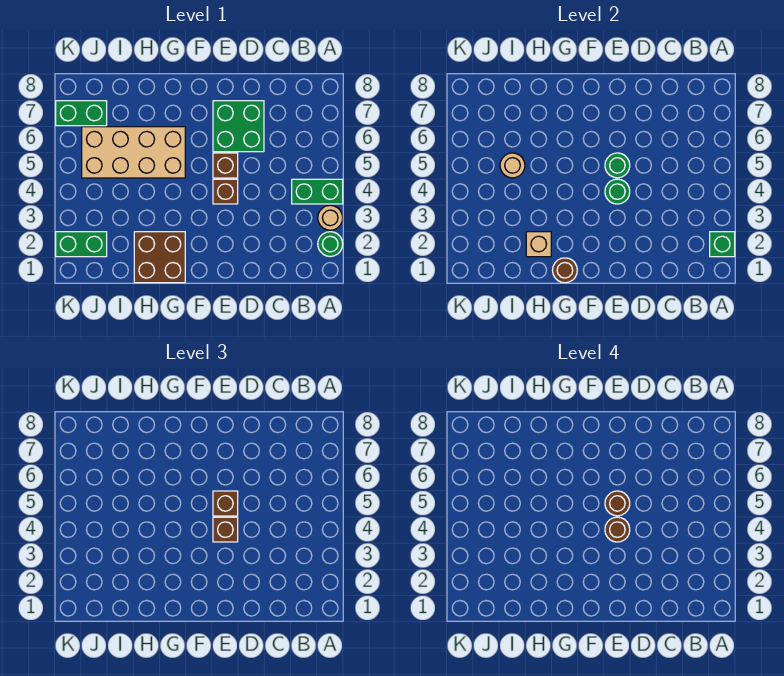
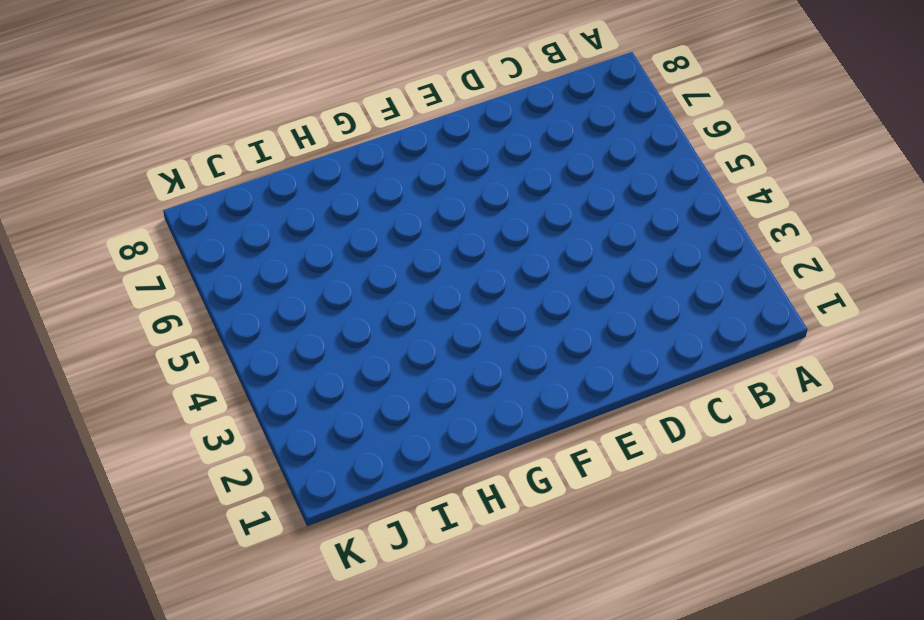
none -> green 1x1 round brick [318,232,343,257]
none -> tan 1x1 round brick [318,205,343,230]
none -> green 1x2 brick [292,179,343,204]

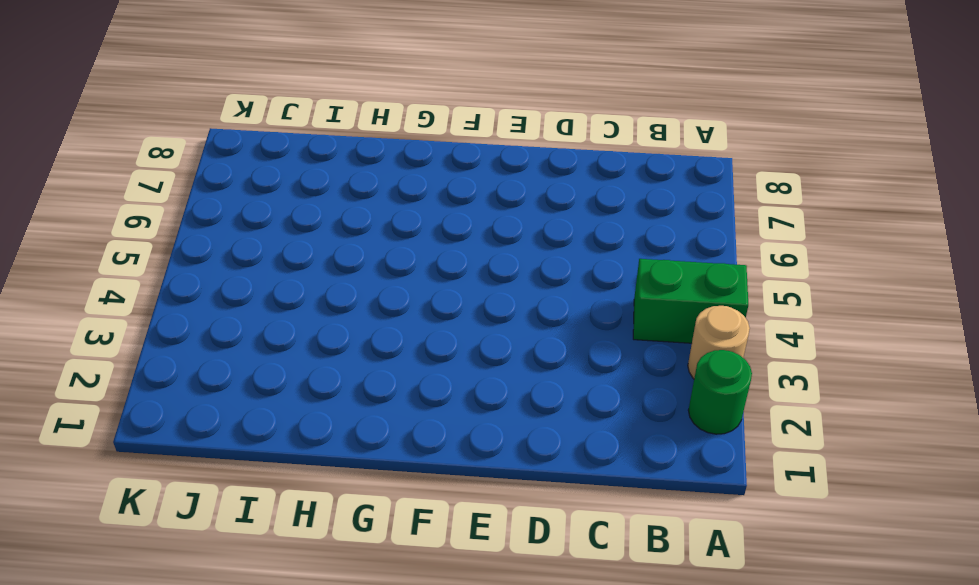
none -> green 2x2 brick [213,101,264,152]
none -> brown 1x1 brick [213,179,238,204]
none -> brown 1x1 brick [213,153,238,178]

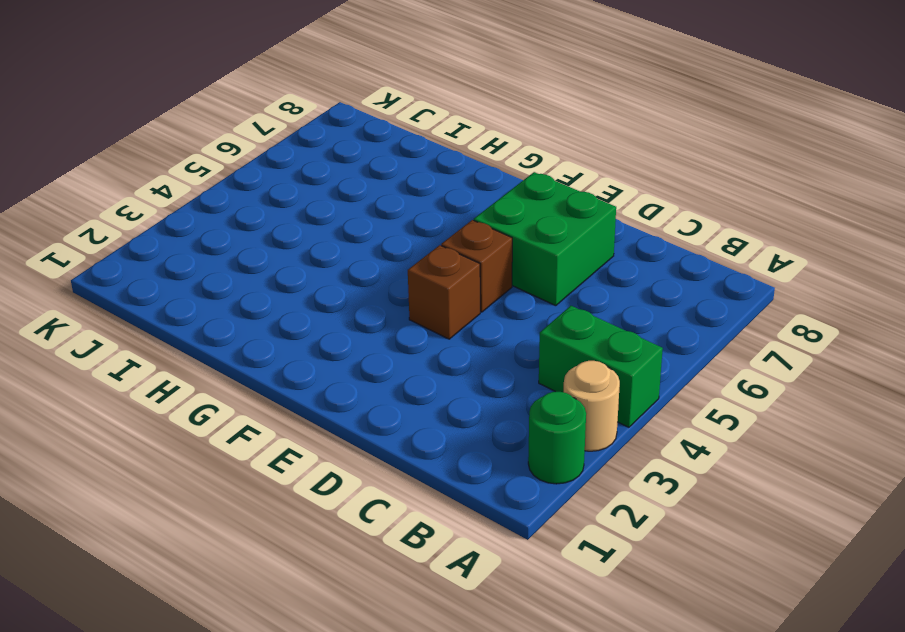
none -> brown 2x2 brick [134,232,185,283]
none -> tan 2x4 brick [82,127,185,178]
none -> green 1x2 brick [56,232,107,257]

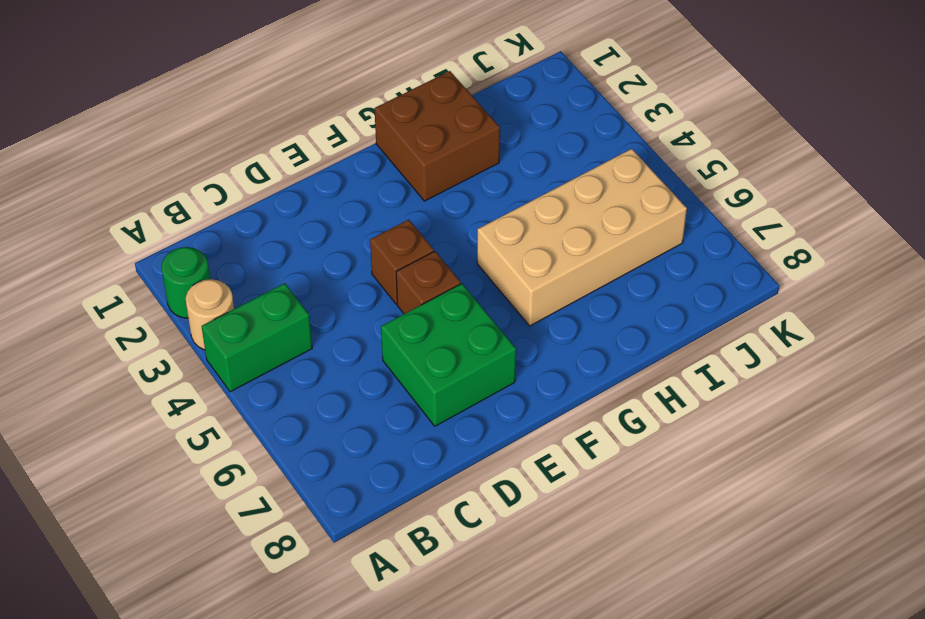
none -> green 1x2 brick [56,232,107,257]
none -> green 1x2 brick [56,101,107,126]
none -> green 1x1 brick [710,232,735,257]

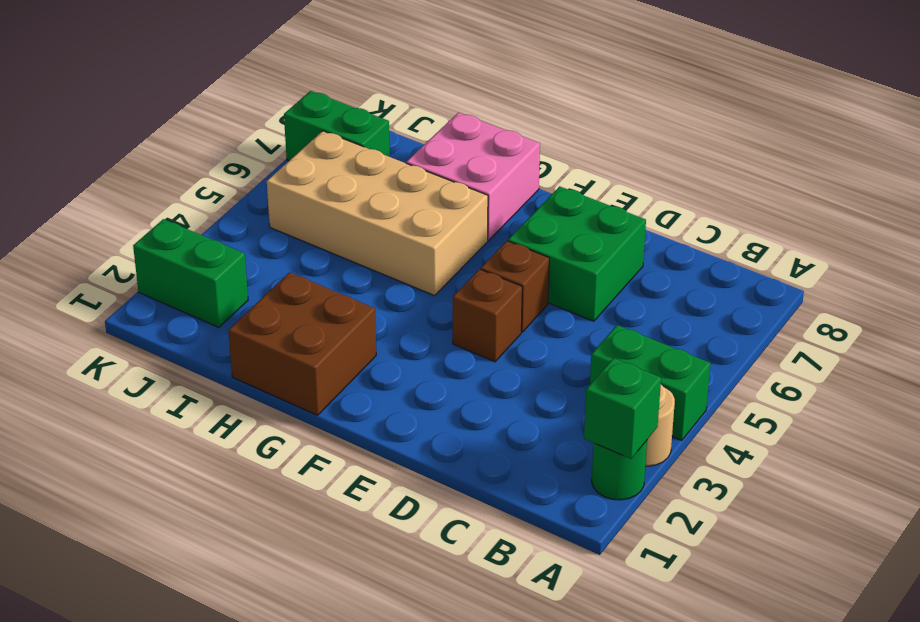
pink 2x2 brick [406,113,540,240] -> none
none -> green 1x1 round brick [605,179,630,204]
none -> green 1x1 round brick [605,153,630,178]
none -> brown 1x1 round brick [552,258,577,283]

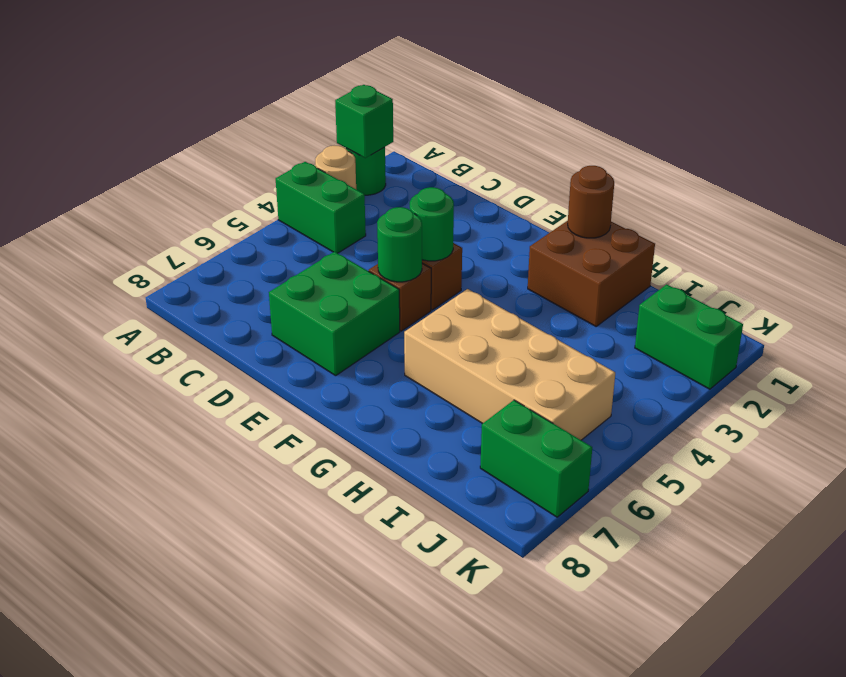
none -> tan 1x1 brick [526,232,551,257]
none -> tan 1x1 round brick [500,153,525,178]
none -> brown 1x1 brick [213,517,238,542]

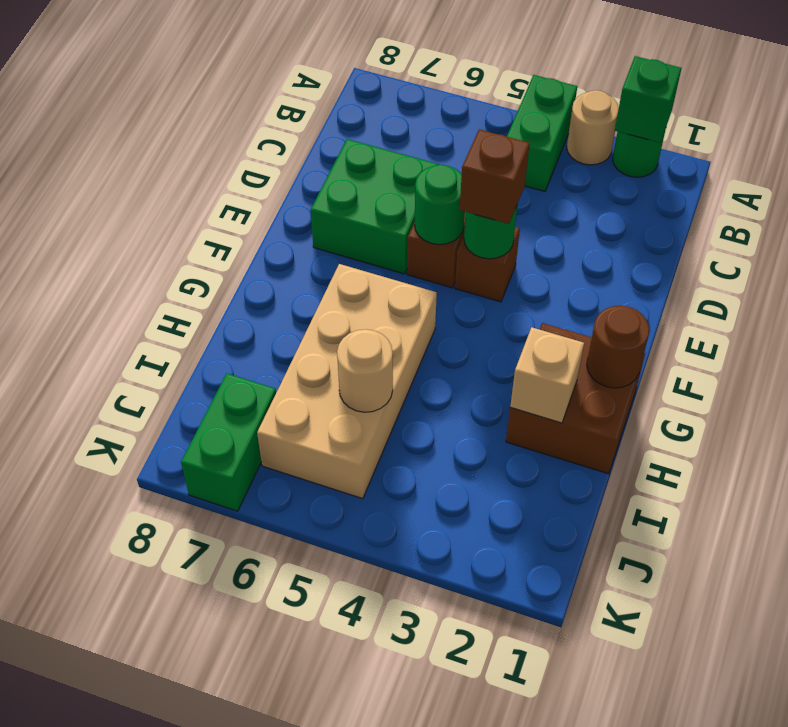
none -> green 1x2 brick [56,232,107,257]
none -> brown 1x1 brick [213,491,238,516]
none -> brown 1x1 round brick [605,517,630,542]

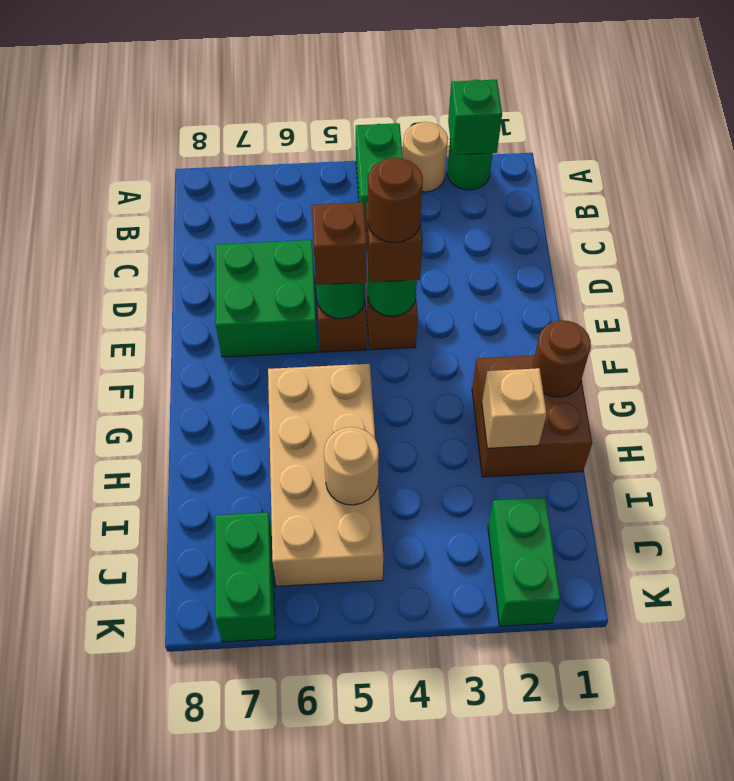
none -> brown 1x1 round brick [605,491,630,516]

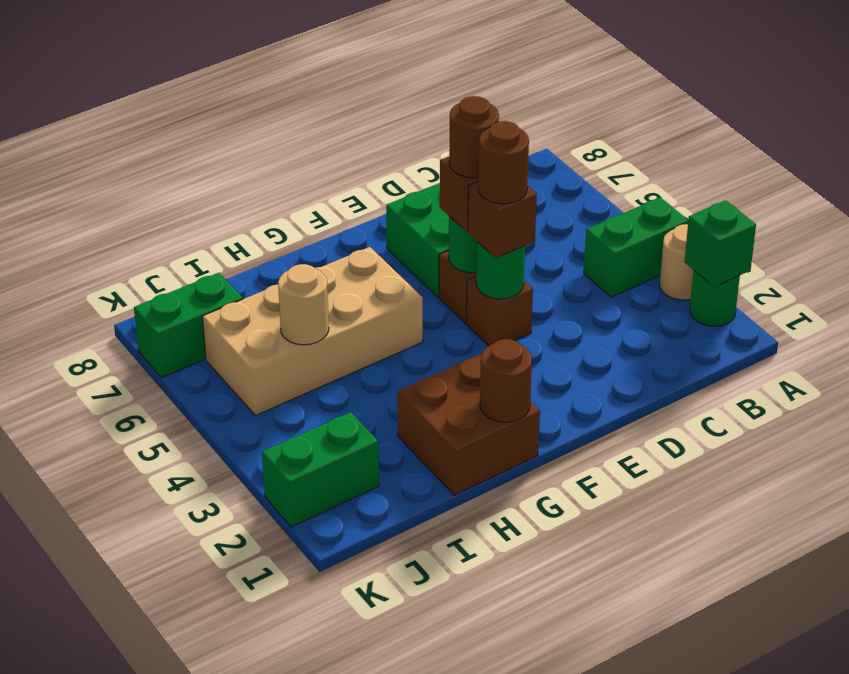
none -> tan 1x1 brick [526,232,551,257]

